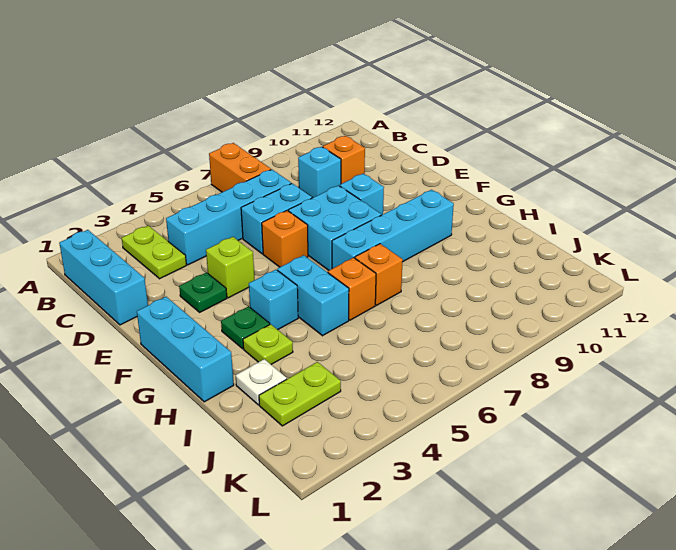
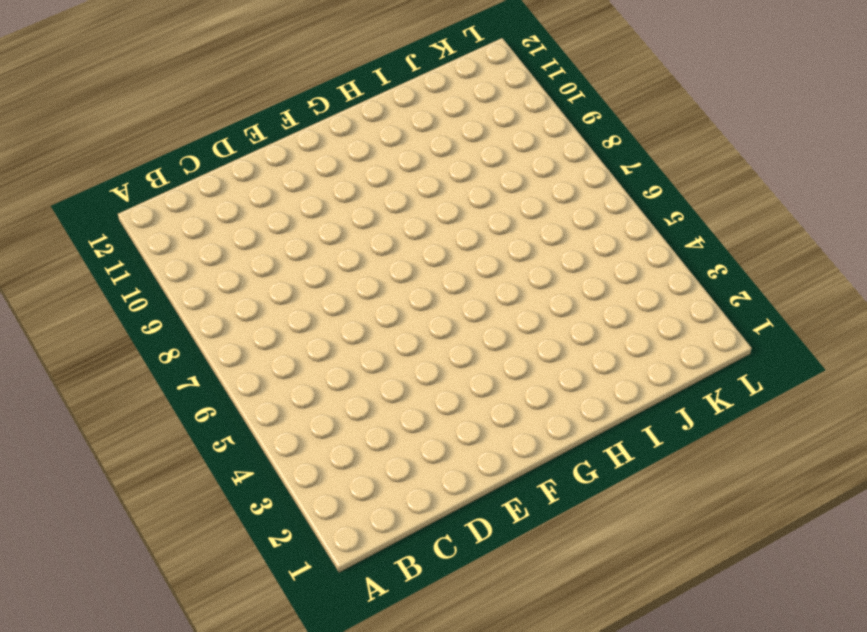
none -> orange 1x2 brick [209,143,271,192]
none -> cyan 1x3 brick [59,230,148,325]
none -> lime 1x2 plate [122,226,186,279]

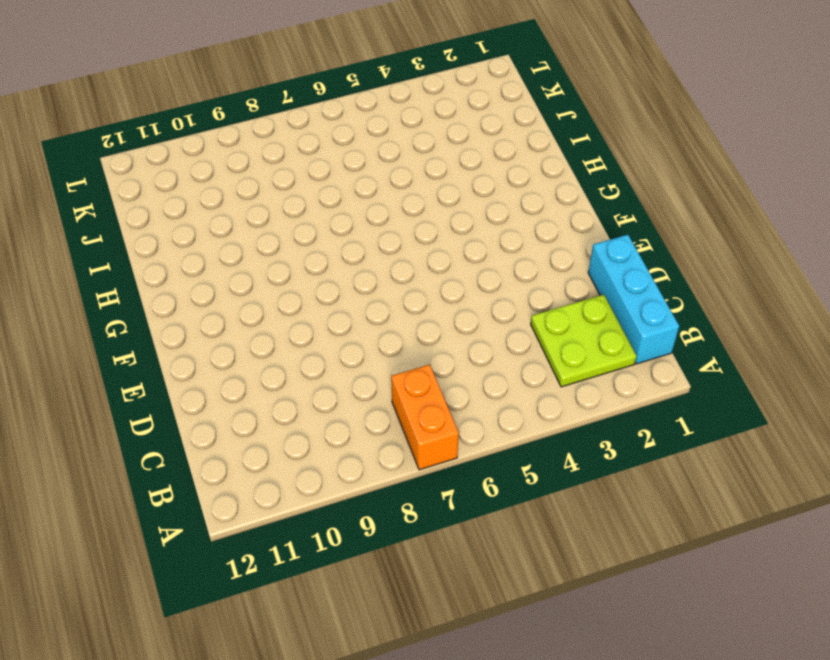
lime 2x2 plate [531,295,637,387] -> lime 1x2 plate [122,226,186,279]
none -> cyan 1x4 brick [166,170,291,265]
none -> cyan 1x1 brick [298,147,341,198]
none -> orange 1x1 brick [323,136,365,184]

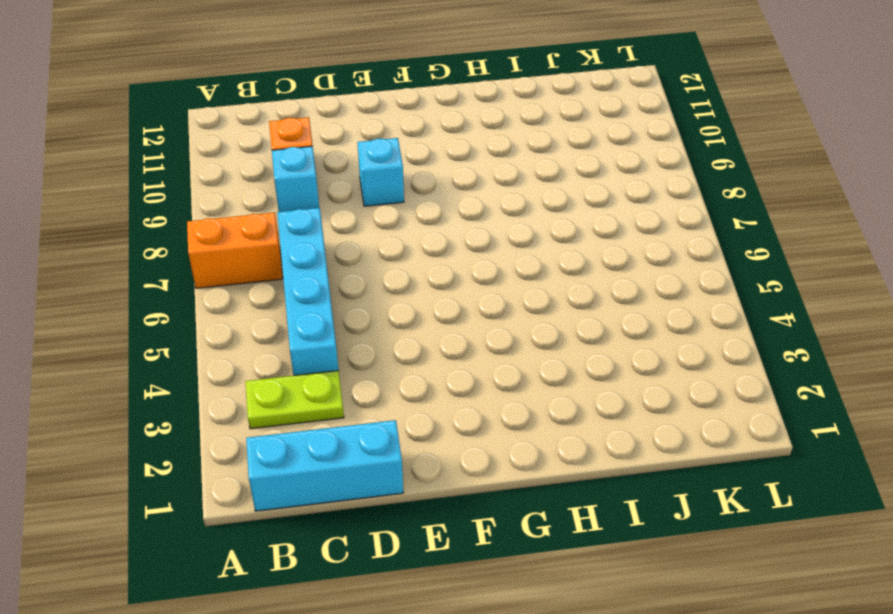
none -> cyan 1x2 brick [241,183,312,254]
none -> green 1x1 plate [179,272,227,312]
none -> lime 1x1 brick [206,237,254,298]

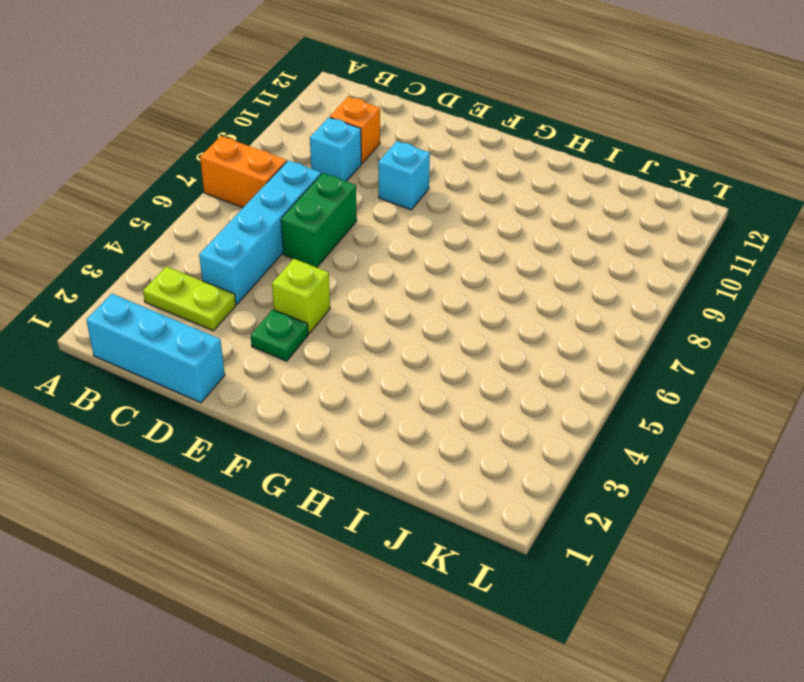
green 1x2 brick [281,173,357,267] -> cyan 1x2 brick [241,183,312,254]
none -> orange 1x1 brick [262,211,308,267]
none -> cyan 2x2 brick [288,186,381,270]
none -> cyan 1x3 brick [137,297,234,402]

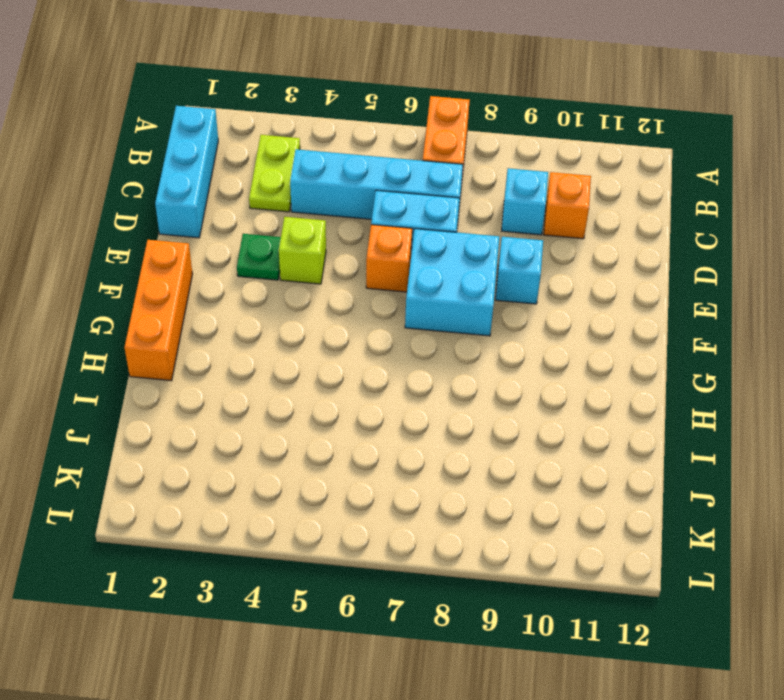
orange 1x3 brick [124,240,192,381] -> cyan 1x3 brick [137,297,234,402]
none -> green 1x1 plate [221,306,270,349]
none -> cyan 1x1 brick [249,270,298,330]
none -> cyan 1x2 brick [277,255,349,336]

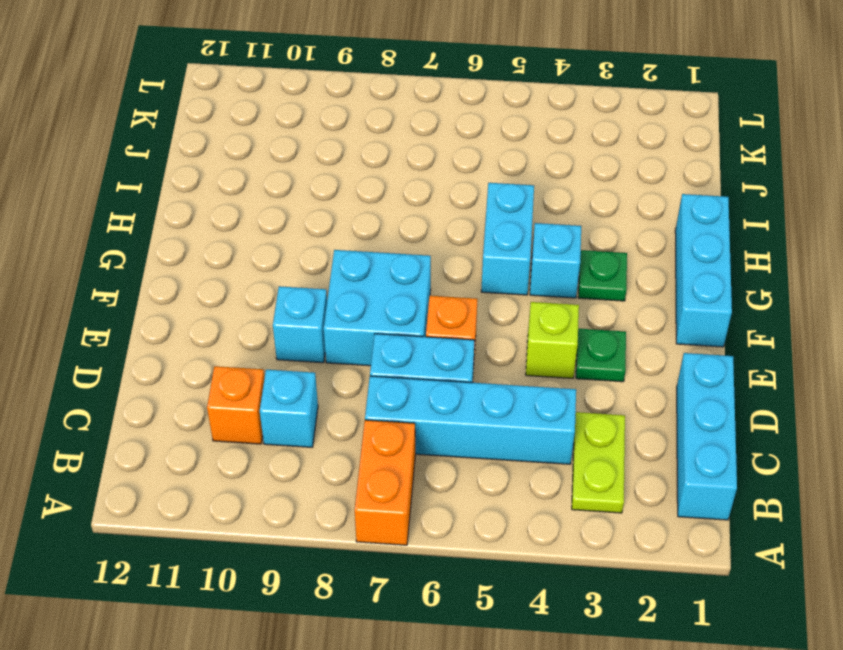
none -> cyan 1x4 brick [332,190,454,269]
none -> lime 1x1 plate [243,324,293,364]
none -> orange 1x1 brick [328,258,376,320]

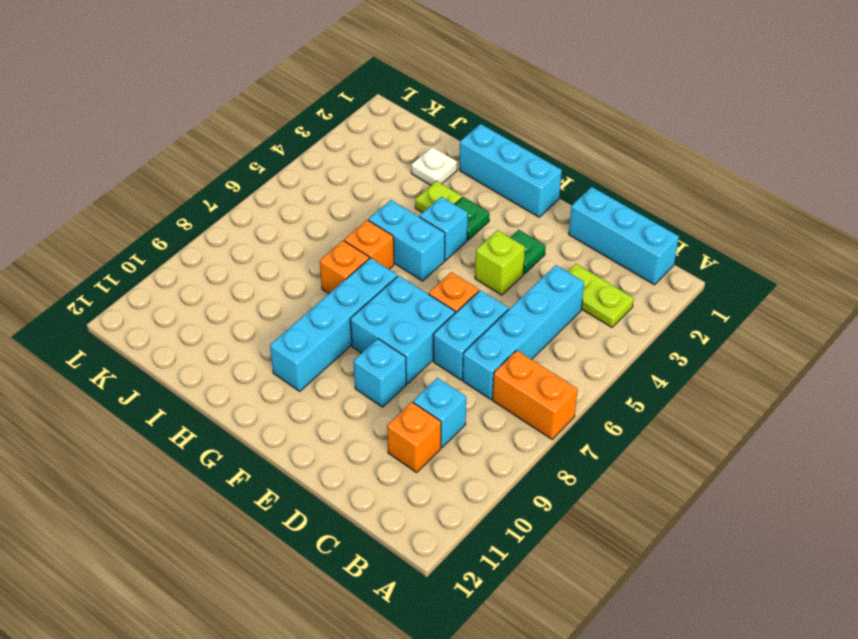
none -> lime 1x2 plate [259,362,341,426]

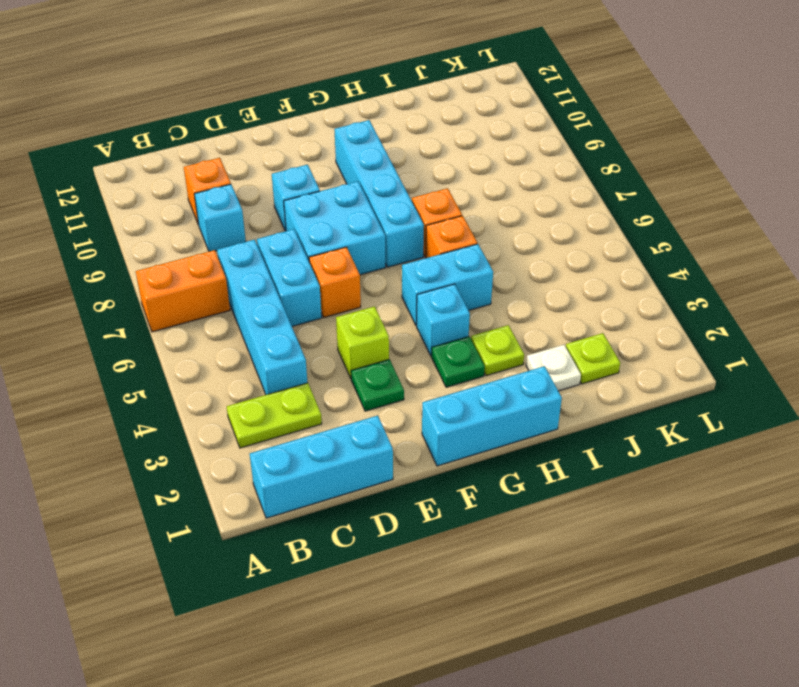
lime 1x1 plate [566,333,620,384] -> lime 1x2 plate [259,362,341,426]

